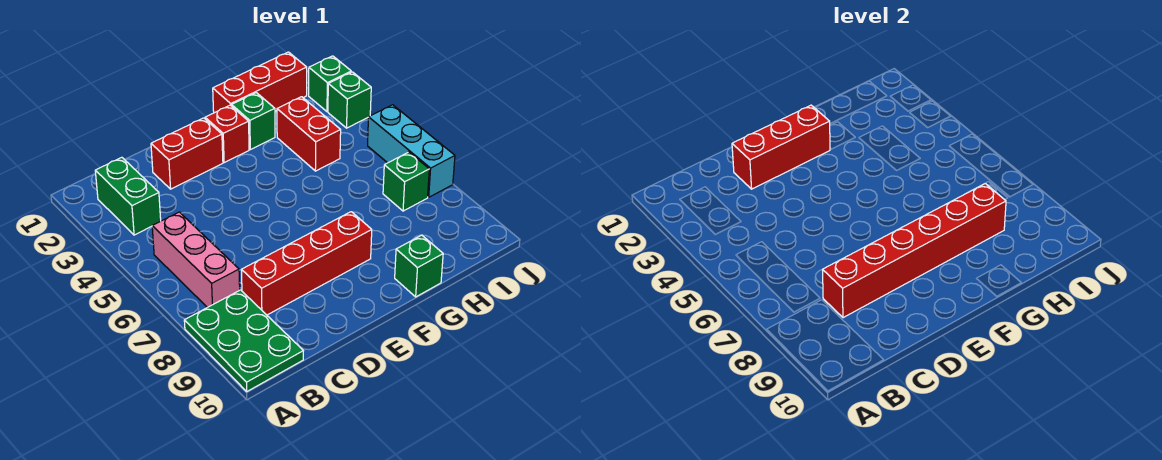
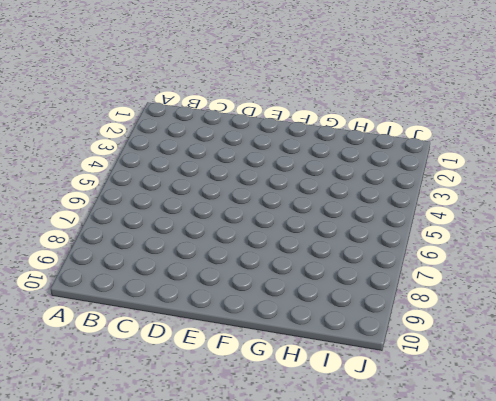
none -> green 2x3 plate [184,290,303,391]
none -> green 1x2 brick [95,157,161,235]
none -> pink 1x3 brick [152,212,240,308]

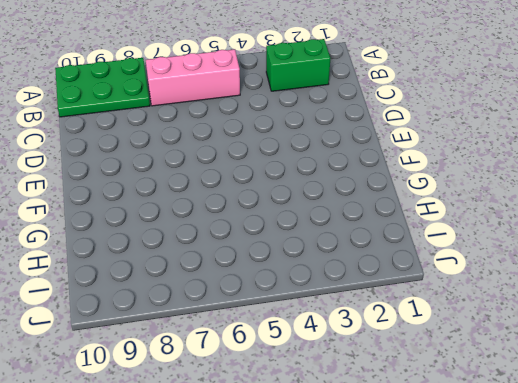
none -> red 1x4 brick [241,212,372,315]
none -> red 1x2 brick [151,118,223,189]
none -> red 1x1 brick [205,105,249,163]

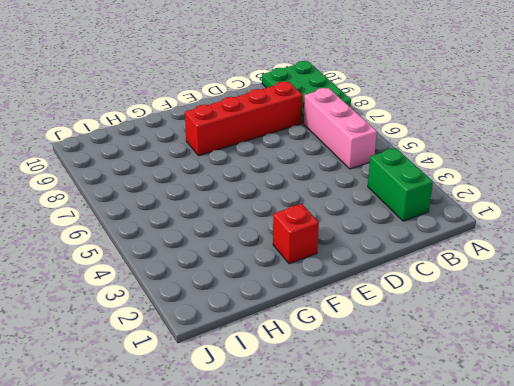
none -> red 1x2 brick [151,118,223,189]
none -> red 1x3 brick [213,52,307,113]
none -> green 1x1 brick [232,93,275,150]

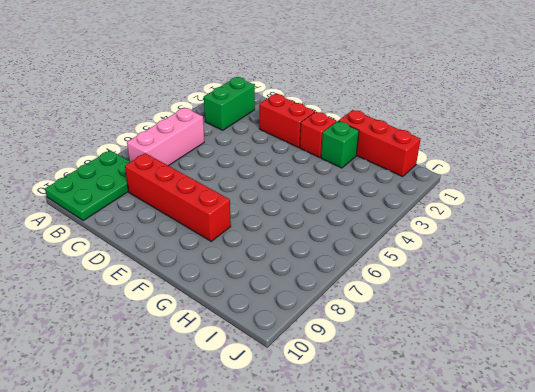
none -> green 1x1 brick [395,235,443,297]
none -> red 1x2 brick [277,97,341,171]
none -> green 1x1 brick [383,152,429,211]

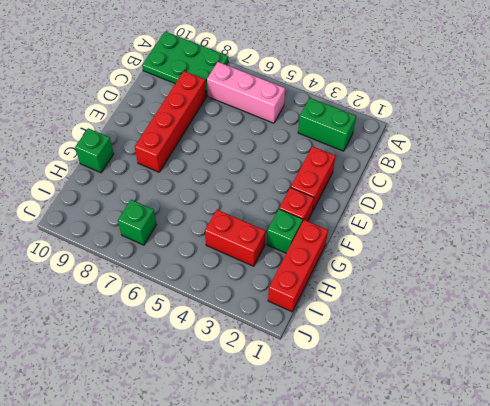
none -> green 1x1 brick [309,56,351,112]
none -> green 1x1 brick [328,72,371,128]
none -> cyan 1x3 brick [368,105,455,197]

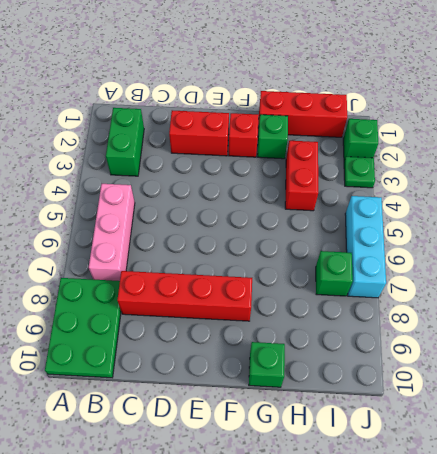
green 1x1 plate [344,157,375,188] -> green 1x1 brick [328,72,371,128]
none -> red 1x6 brick [822,184,1006,318]
none -> red 1x3 brick [732,105,830,189]

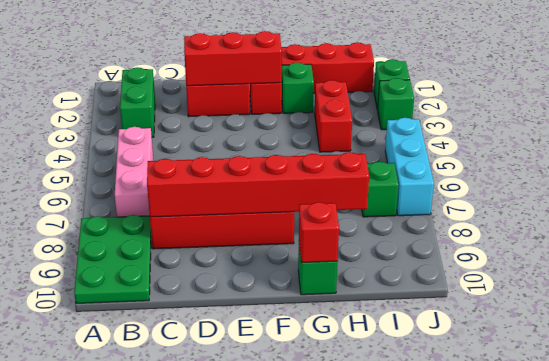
red 1x1 brick [299,202,339,263] -> none

